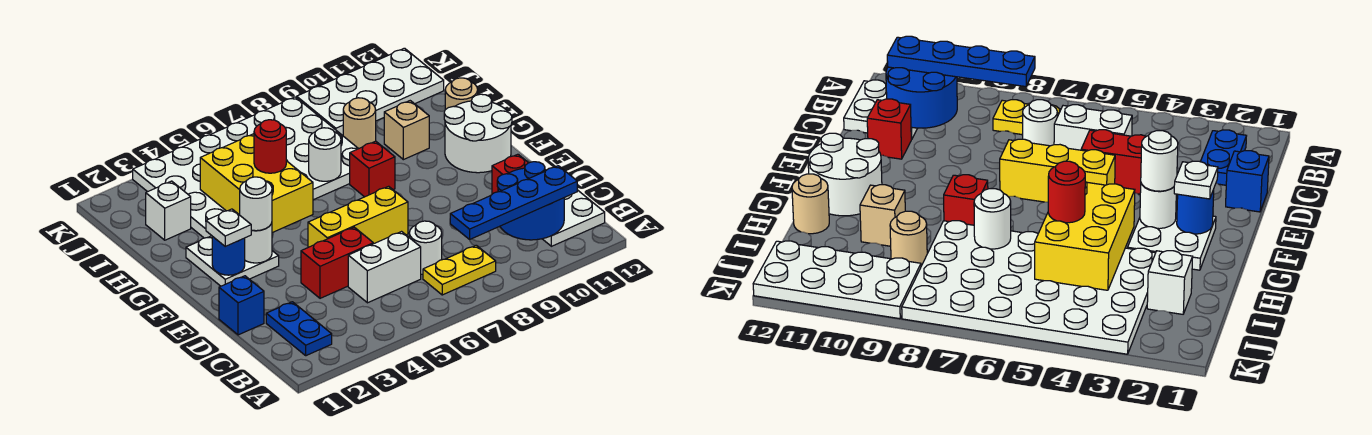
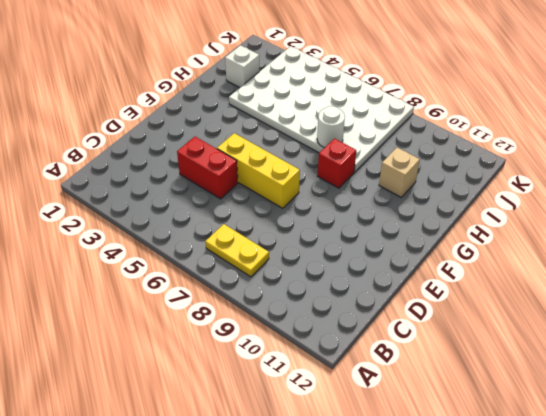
none -> blue 1x2 plate [266,302,332,356]
none -> white 2x2 plate [543,190,605,246]
none -> white 1x2 brick [348,232,421,303]

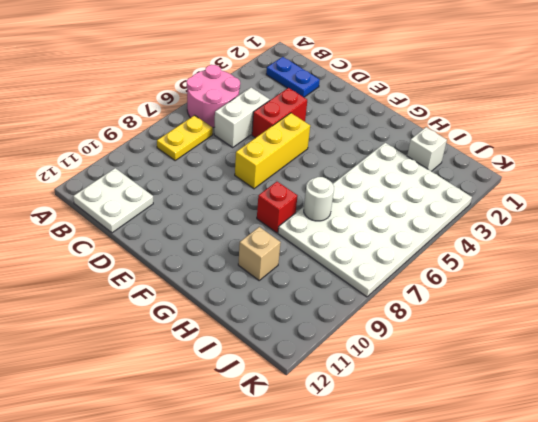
pink 2x2 round brick [187,65,240,127] -> none
none -> white 1x1 round brick [409,221,442,274]
none -> blue 1x1 brick [219,276,264,335]
none -> red 1x1 brick [492,154,528,194]

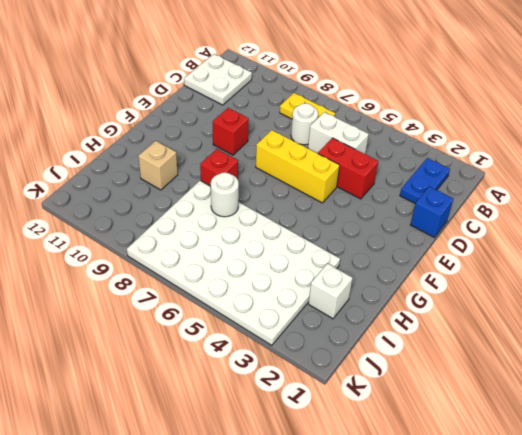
red 1x1 brick [213,108,249,155] -> red 1x1 brick moved to [492,154,528,194]
none -> white 2x2 plate [186,236,279,286]
none -> white 2x2 round brick [444,94,512,173]
none -> tan 1x1 round brick [445,78,478,110]

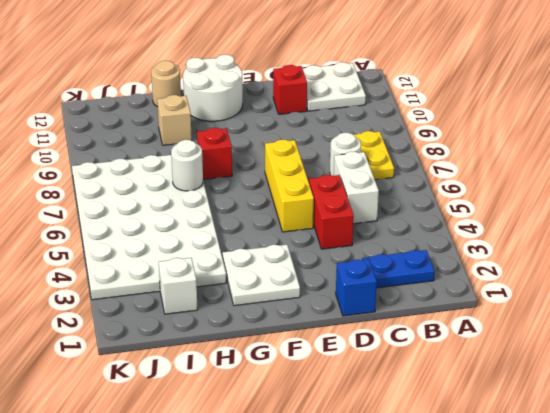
none -> tan 1x1 round brick [343,98,376,149]
none -> white 2x4 plate [297,48,444,135]
none -> blue 2x2 round brick [497,162,564,240]

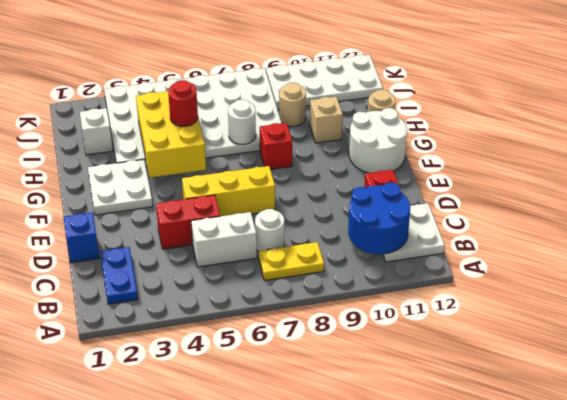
none -> blue 1x1 round brick [212,236,245,275]
none -> white 1x1 round brick [245,223,272,263]
none -> blue 1x4 plate [450,166,577,239]

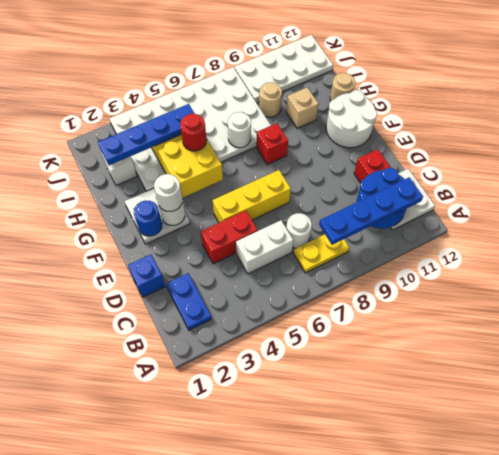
blue 1x4 plate [98,104,195,165] -> none
none -> white 1x1 plate [206,209,252,246]

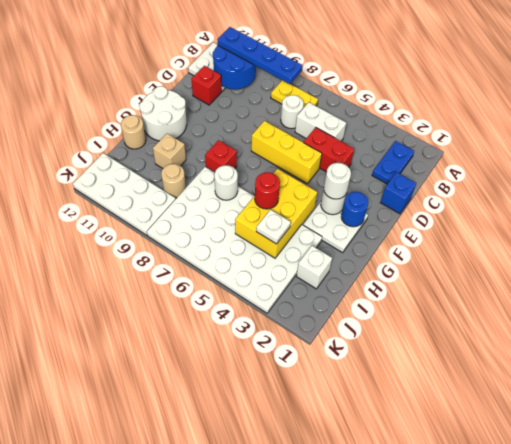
white 1x1 plate [256,210,291,244] -> white 1x1 plate moved to [206,209,252,246]

